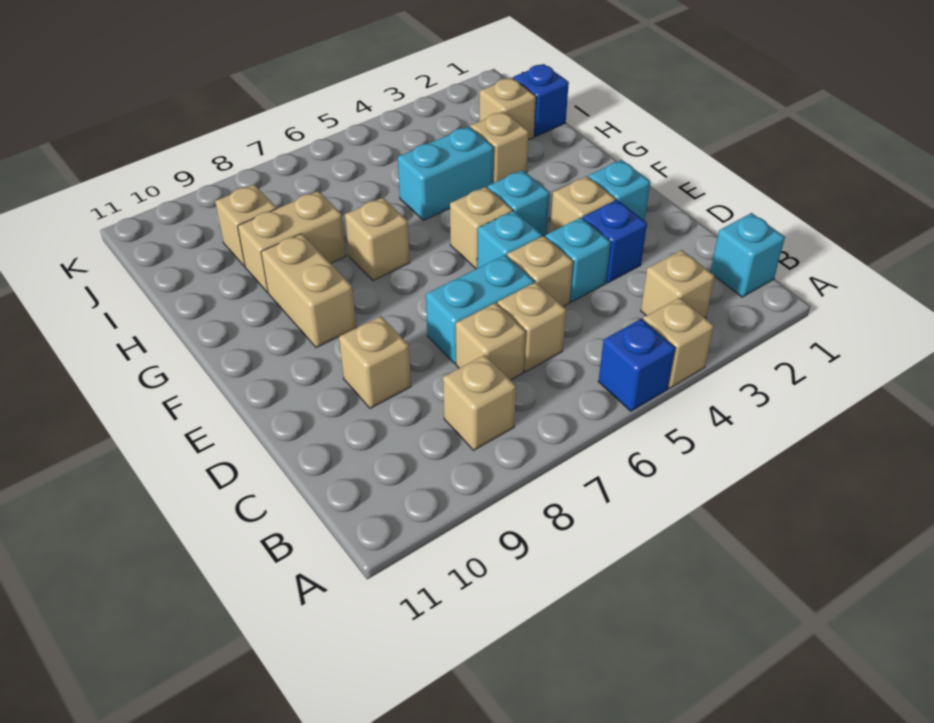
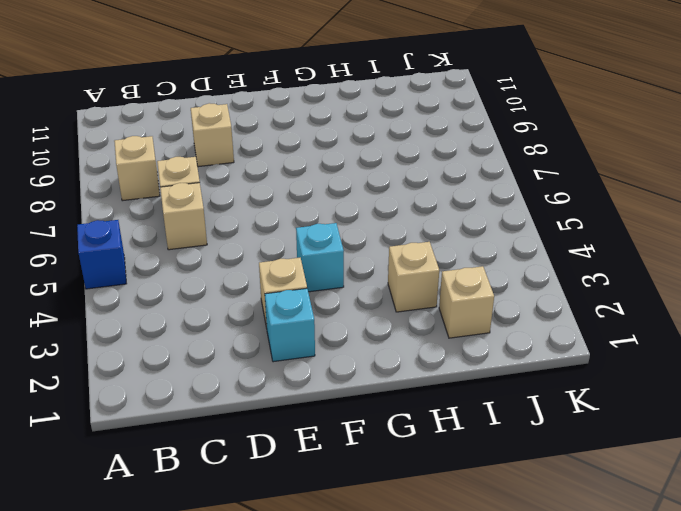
none -> tan 1x1 brick [643,298,714,388]
none -> cyan 1x1 brick [710,213,785,297]
none -> tan 1x1 brick [641,250,715,318]

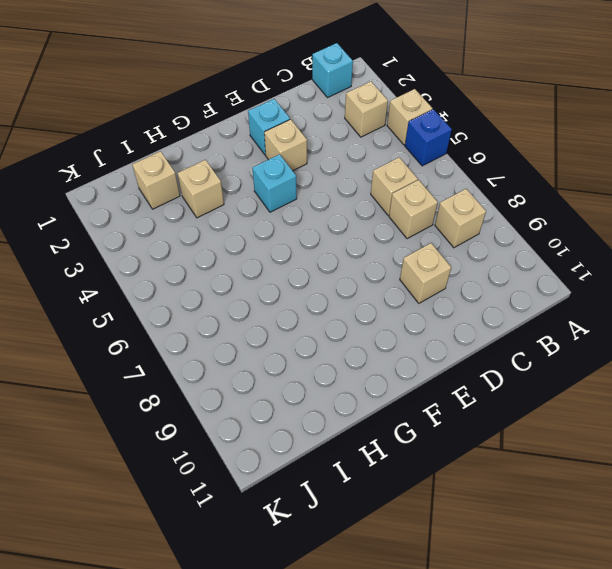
none -> blue 1x1 brick [583,200,647,283]
none -> cyan 1x1 brick [545,218,611,302]
none -> tan 1x1 brick [507,236,573,306]

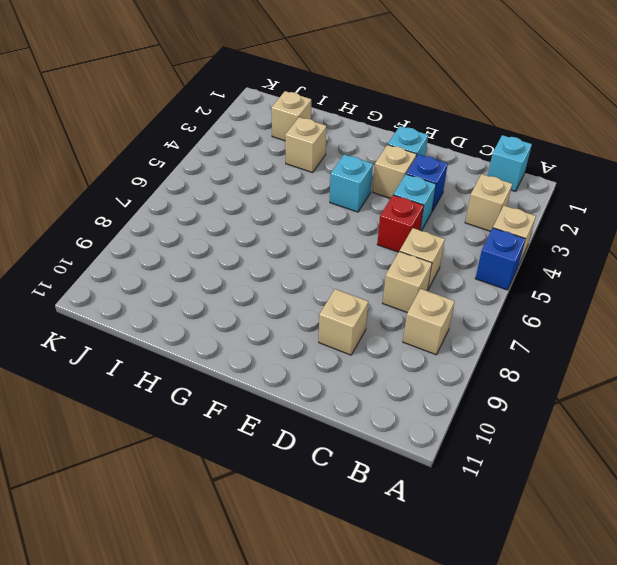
red 1x1 brick [377,195,424,252] -> tan 1x1 brick [507,236,573,306]
none -> cyan 1x2 brick [426,255,534,363]
none -> cyan 1x1 brick [477,211,542,268]
none -> tan 1x1 brick [450,187,513,269]

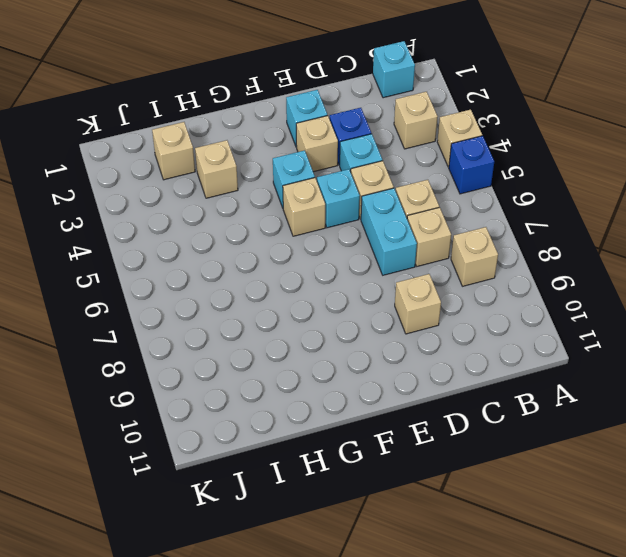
none -> tan 1x2 brick [261,234,356,348]
none -> tan 1x1 brick [345,198,410,280]
none -> cyan 1x2 brick [398,126,494,220]

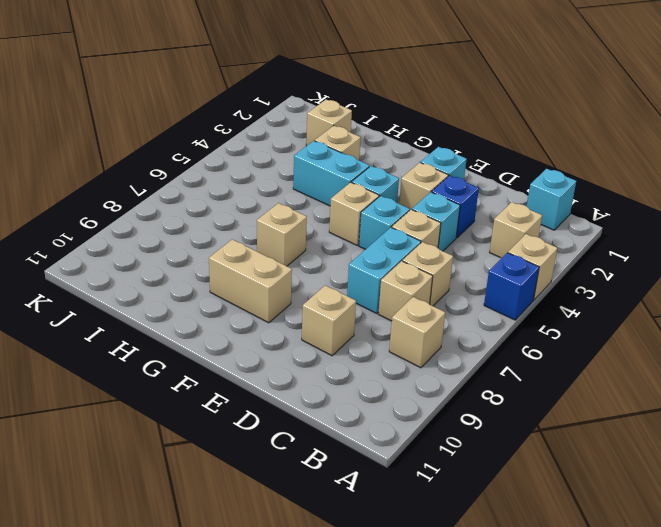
cyan 1x2 brick [293,141,370,206] -> cyan 1x2 brick turned to [398,126,494,220]
none -> tan 1x2 brick [238,191,346,292]
none -> blue 1x1 brick [513,64,569,137]
none -> tan 1x1 brick [215,185,277,267]

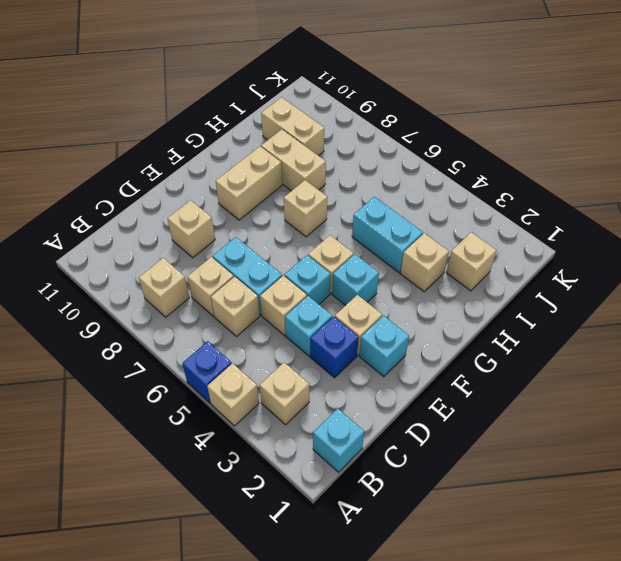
tan 1x2 brick [261,97,324,156] -> tan 1x1 brick [215,185,277,267]
none -> blue 1x1 brick [513,64,569,137]

